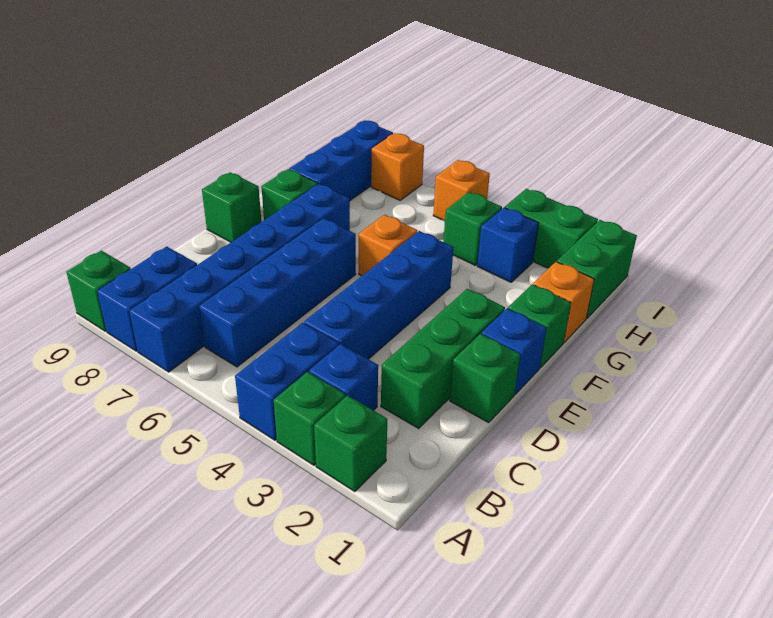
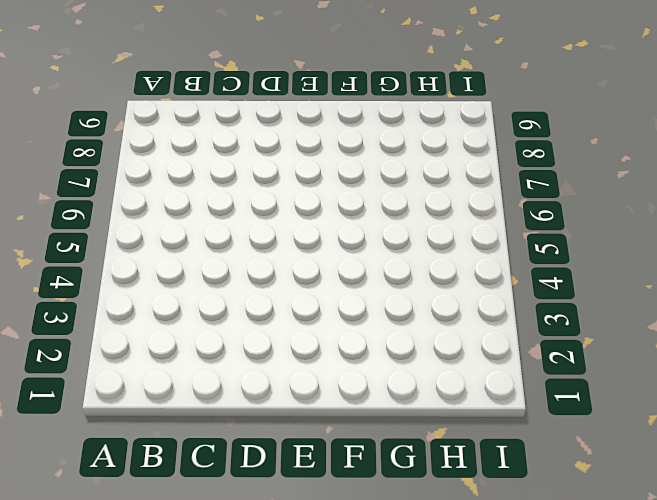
none -> green 1x1 brick [314,395,387,492]
none -> green 1x1 brick [274,372,345,465]
none -> blue 1x2 brick [235,323,339,440]

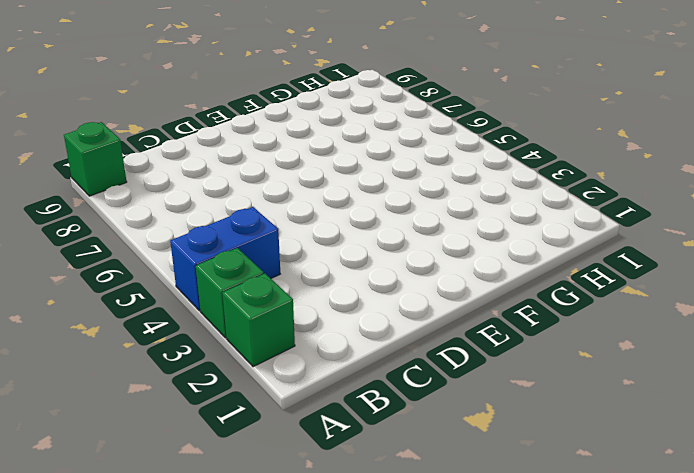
none -> blue 1x6 brick [129,184,350,372]
none -> blue 1x2 brick [97,246,197,351]
none -> blue 1x1 brick [309,344,378,411]

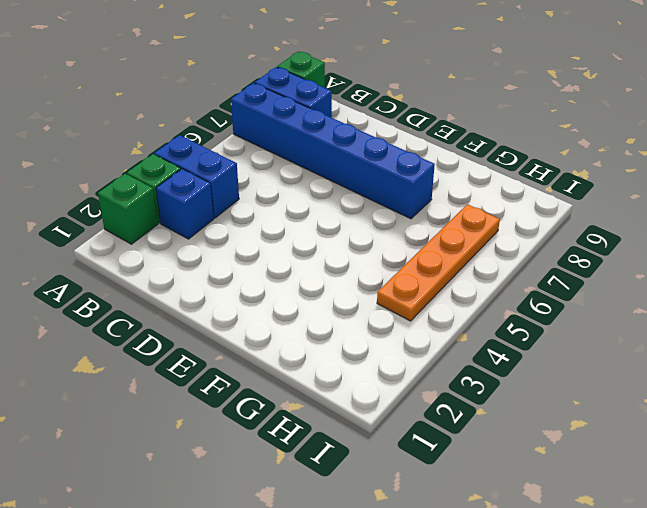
orange 1x4 plate [377,204,500,321] -> green 1x1 brick [443,192,502,266]
none -> blue 1x4 brick [199,218,356,367]
none -> green 1x3 brick [381,289,505,428]
none -> blue 1x4 brick [304,231,454,359]

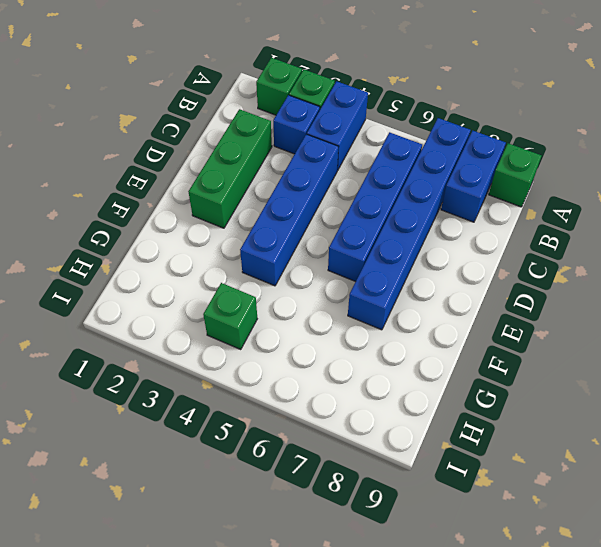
none -> green 1x1 brick [450,334,520,423]
none -> blue 1x1 brick [482,308,546,394]
none -> green 1x1 brick [202,172,261,242]

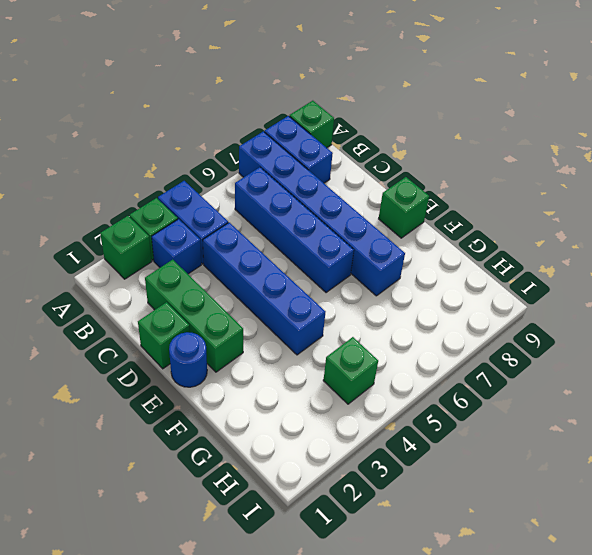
blue 1x1 round brick [169,332,207,387] -> blue 1x1 brick [482,308,546,394]
none -> green 1x1 brick [508,284,571,368]
none -> orange 1x1 brick [359,215,417,276]
none -> green 1x1 brick [261,169,318,220]

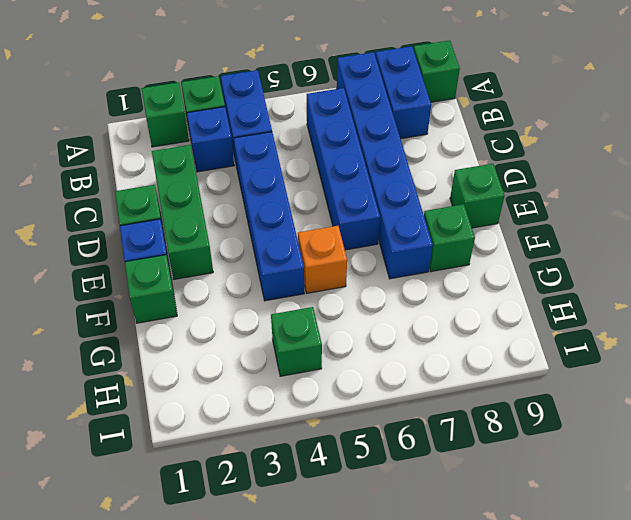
none -> orange 1x1 brick [533,262,594,342]
none -> blue 1x3 brick [289,121,393,200]
none -> green 1x2 brick [557,220,637,318]

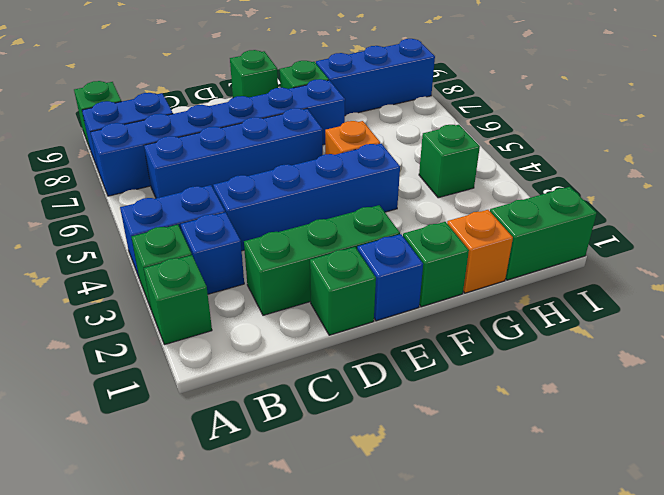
none -> blue 1x1 brick [477,208,539,282]
none -> green 1x2 brick [505,189,598,269]
none -> orange 1x1 brick [433,160,490,221]

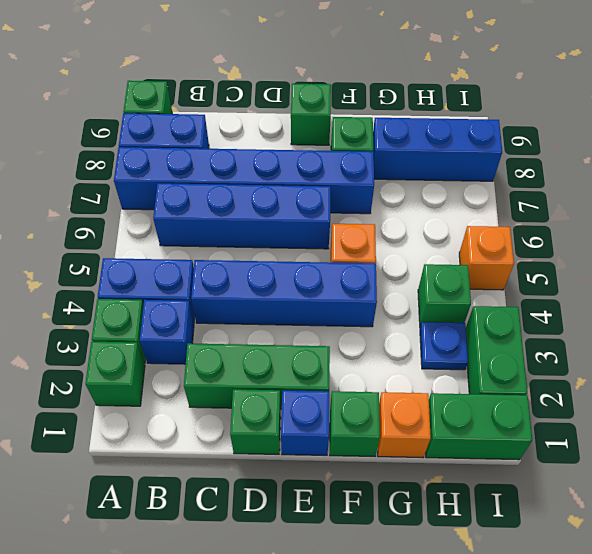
blue 1x1 plate [420,322,468,370] -> blue 1x1 brick [477,208,539,282]
none -> orange 1x1 brick [371,133,424,200]

